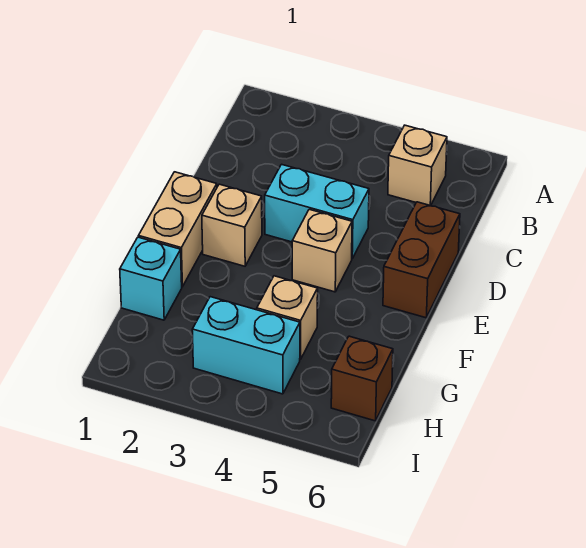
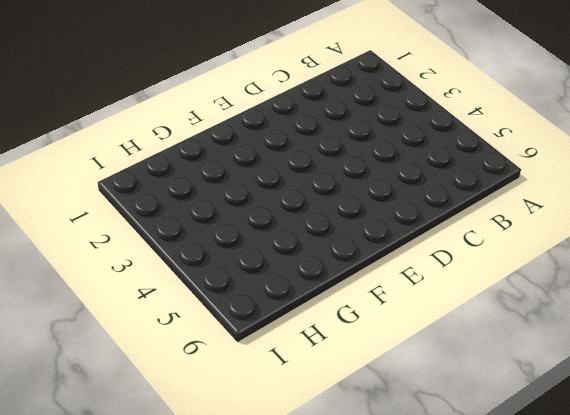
none -> tan 1x1 brick [388,125,447,206]
none -> cyan 1x2 brick [265,164,369,259]

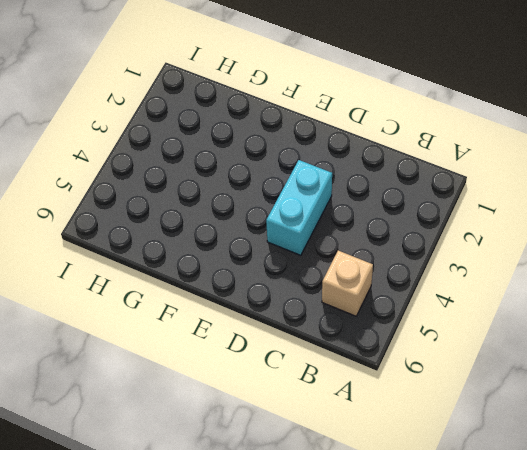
none -> brown 1x2 brick [383,202,460,318]
none -> tan 1x2 brick [139,172,217,287]

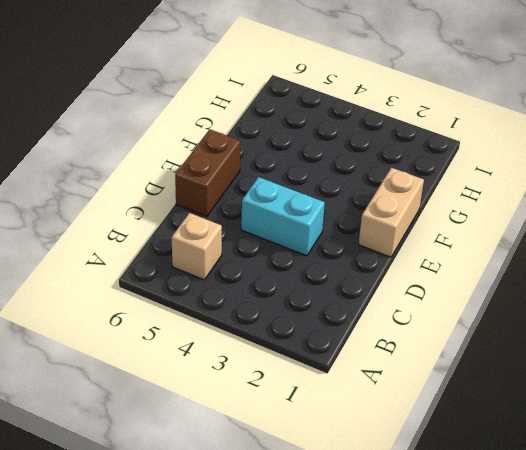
none -> tan 1x1 brick [202,184,262,266]
none -> tan 1x1 brick [292,209,352,292]

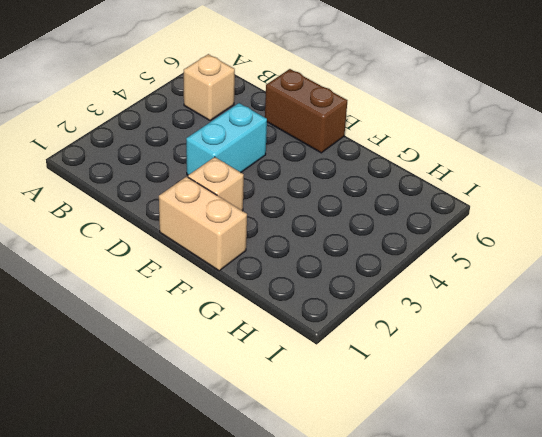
none -> tan 1x1 brick [292,209,352,292]
none -> cyan 1x1 brick [120,237,182,320]

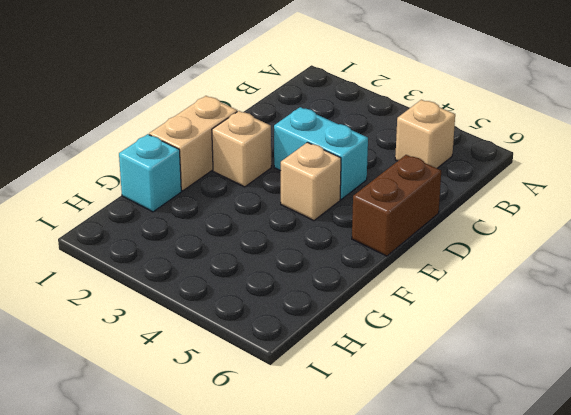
none -> tan 1x1 brick [257,276,318,360]
none -> cyan 1x2 brick [192,297,300,394]

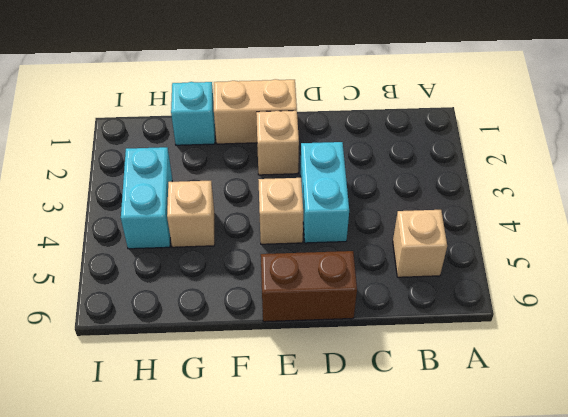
none -> brown 1x1 brick [331,336,393,421]

